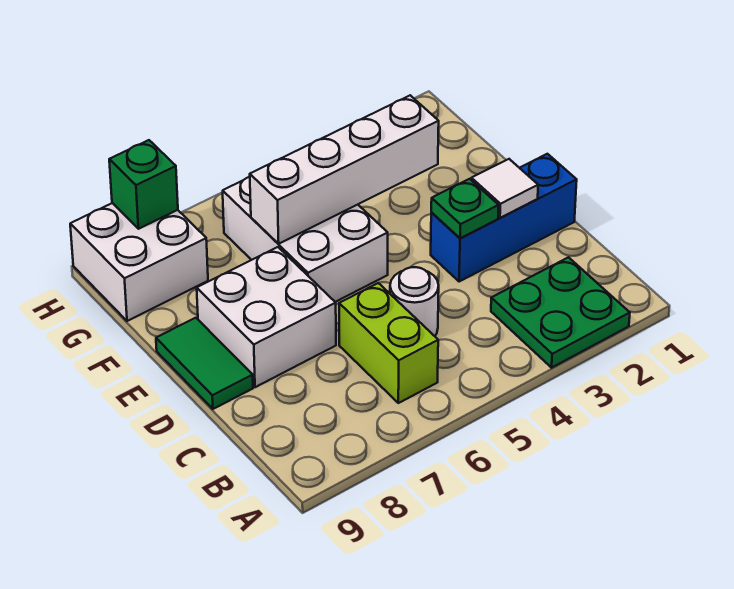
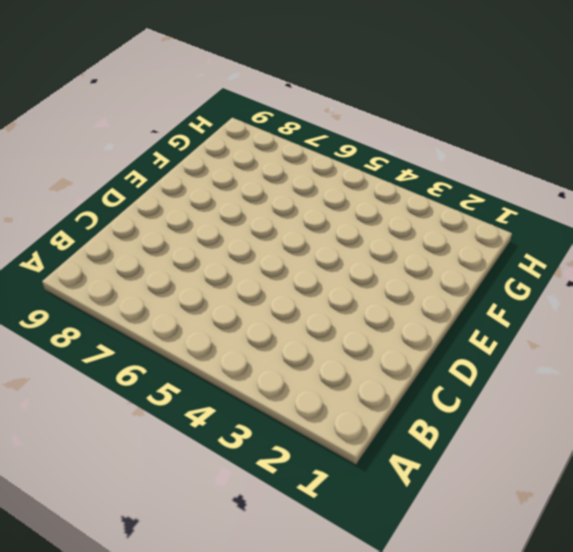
none -> green 2x2 plate [491,257,630,368]
none -> lime 1x2 brick [339,283,438,403]
none -> white 1x1 round brick [390,267,439,336]

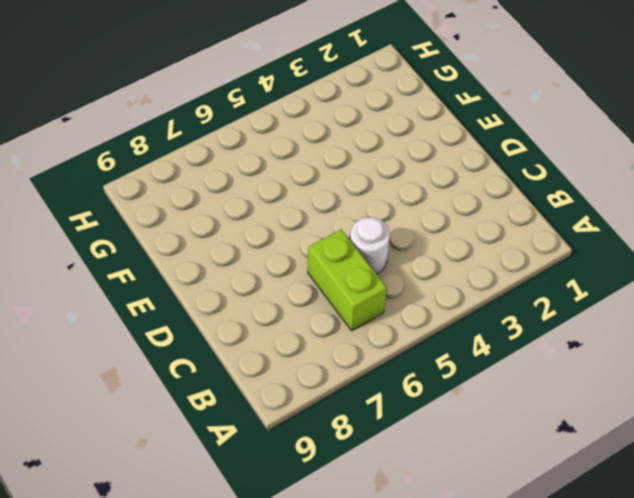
none -> green 2x2 plate [491,257,630,368]
none -> blue 1x3 brick [431,154,577,282]
none -> white 2x2 brick [197,247,336,387]

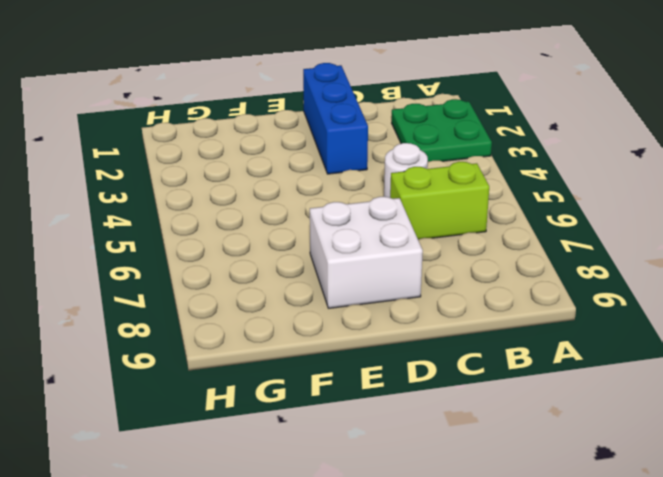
none -> green 1x2 tile [156,318,253,409]
none -> white 2x3 brick [223,177,388,302]
none -> white 2x2 brick [70,203,208,321]

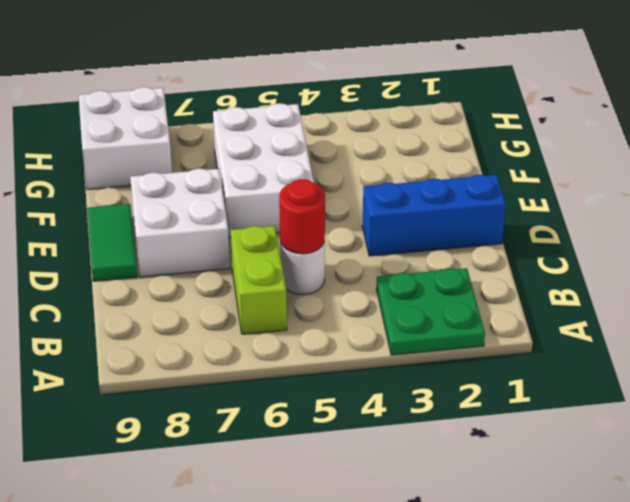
red 1x1 round brick [279,179,325,254] -> none
none -> white 1x1 tile [471,159,538,218]
none -> green 1x1 plate [431,179,499,238]
none -> white 1x4 brick [250,95,439,244]

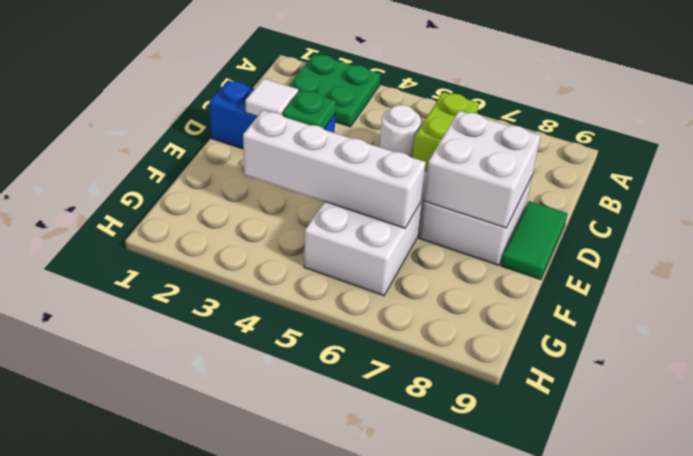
white 2x2 brick [424,111,541,228] -> white 2x2 brick moved to [70,203,208,321]
none -> green 1x1 brick [109,140,178,229]

